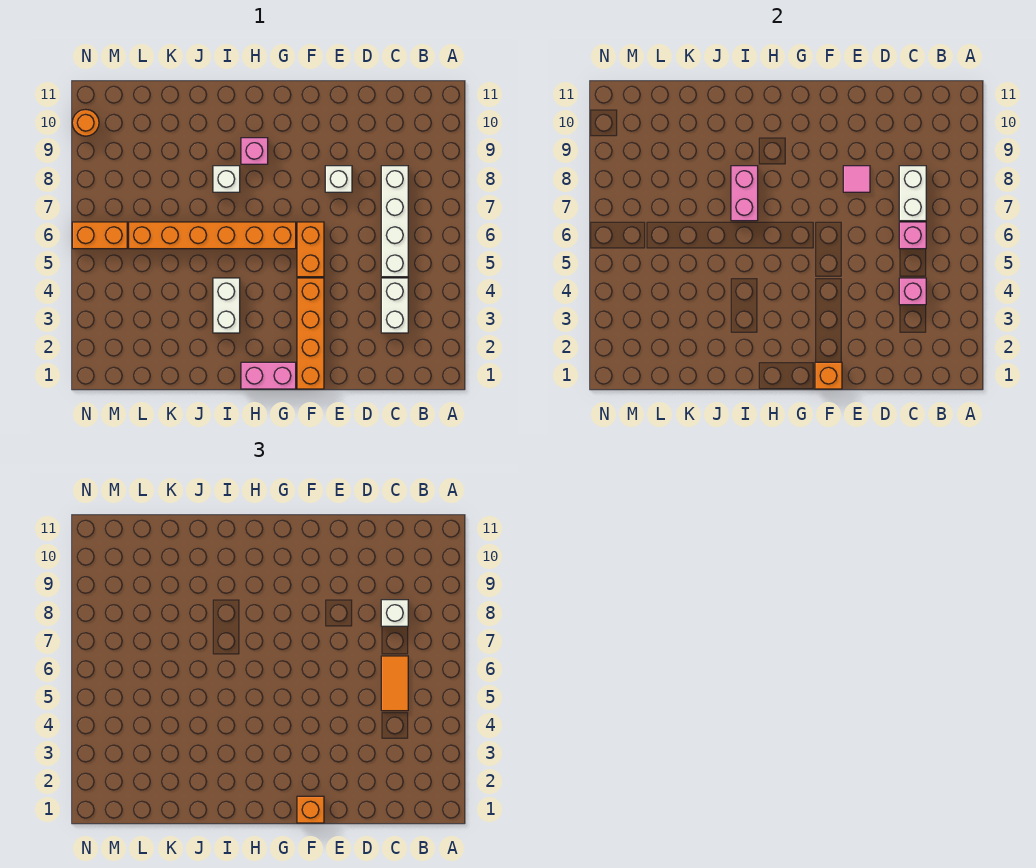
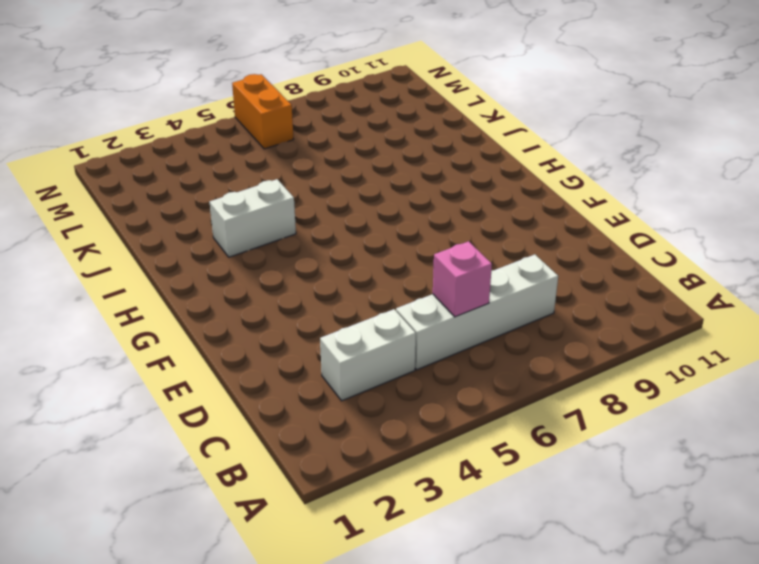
none -> white 1x1 brick [325,166,352,192]
none -> orange 1x4 brick [297,278,324,389]
none -> orange 1x2 brick [297,222,324,277]

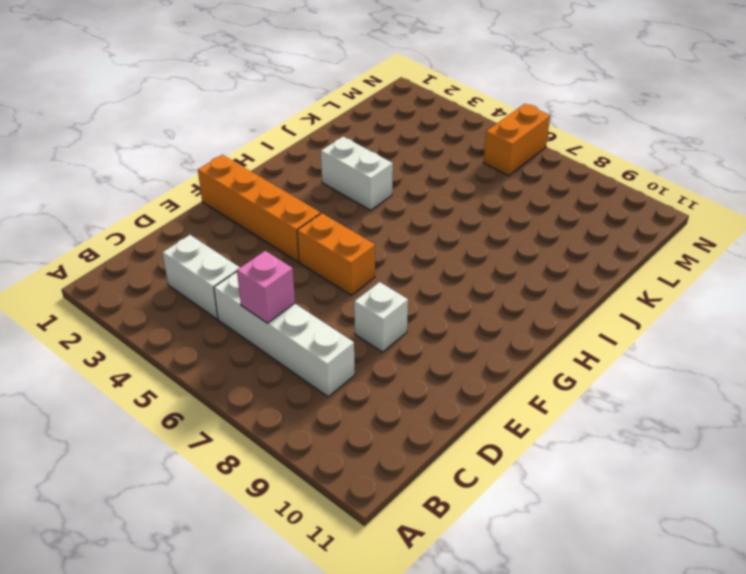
none -> pink 1x2 brick [241,362,296,389]
none -> orange 1x6 brick [129,222,296,249]
none -> pink 1x1 brick [241,138,268,164]

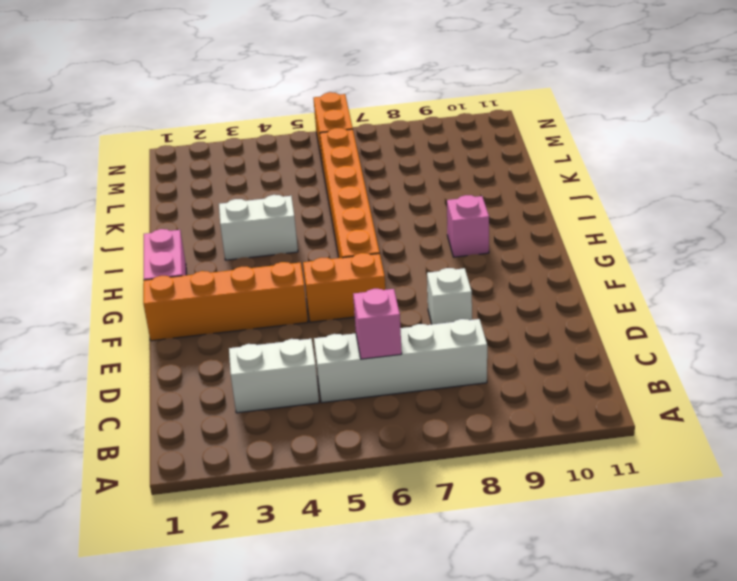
none -> white 1x1 brick [213,166,240,192]
none -> orange 1x1 round brick [72,109,99,136]
none -> pink 1x1 brick [899,278,926,305]

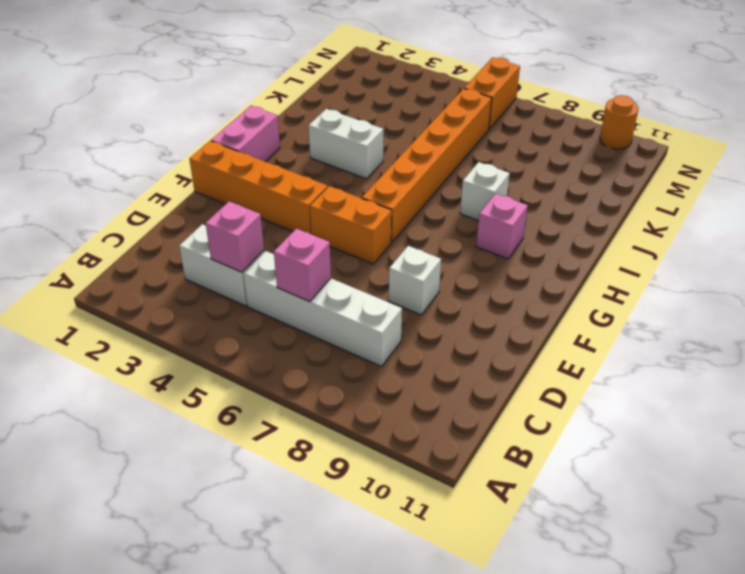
none -> white 1x2 brick [899,166,926,221]
none -> pink 1x1 tile [843,166,870,192]
none -> orange 1x1 brick [815,362,842,389]

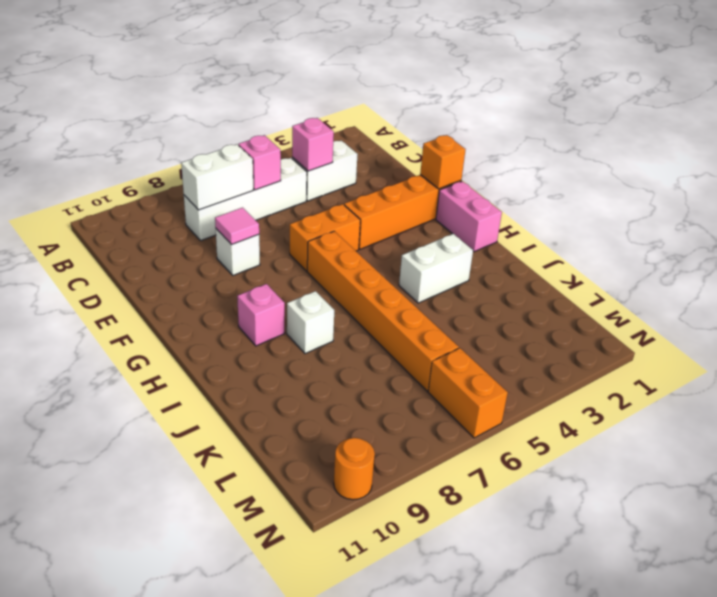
none -> pink 1x2 brick [731,166,758,221]
none -> orange 1x2 tile [381,656,408,711]
none -> white 1x1 brick [381,600,408,626]

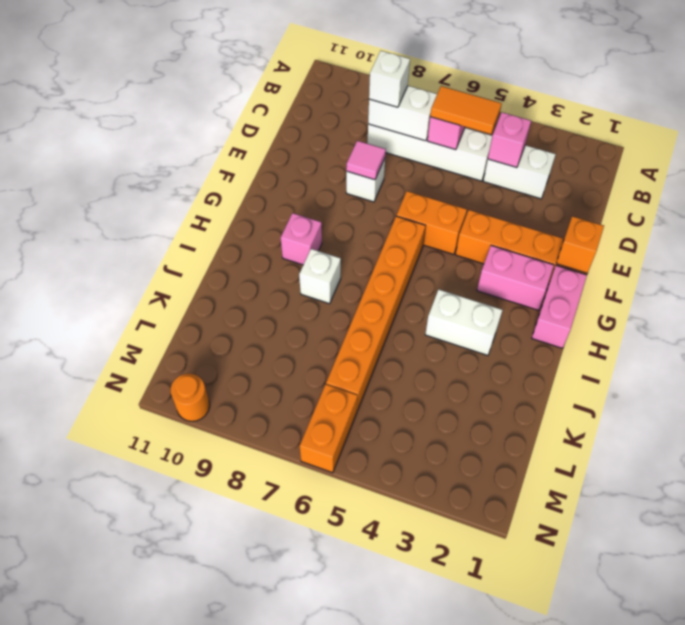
pink 1x2 brick [477,245,554,310] -> pink 1x2 brick moved to [731,166,758,221]
none -> orange 1x1 brick [297,796,324,823]

